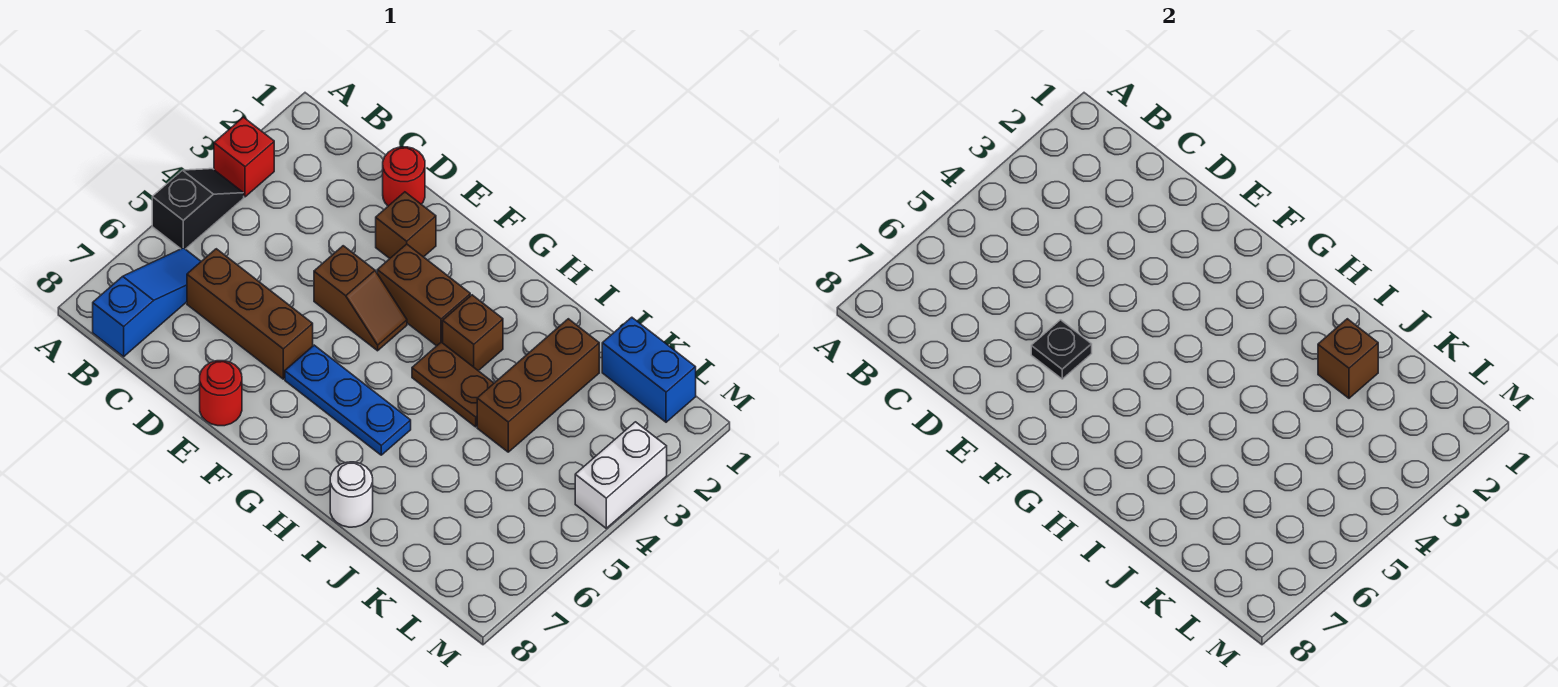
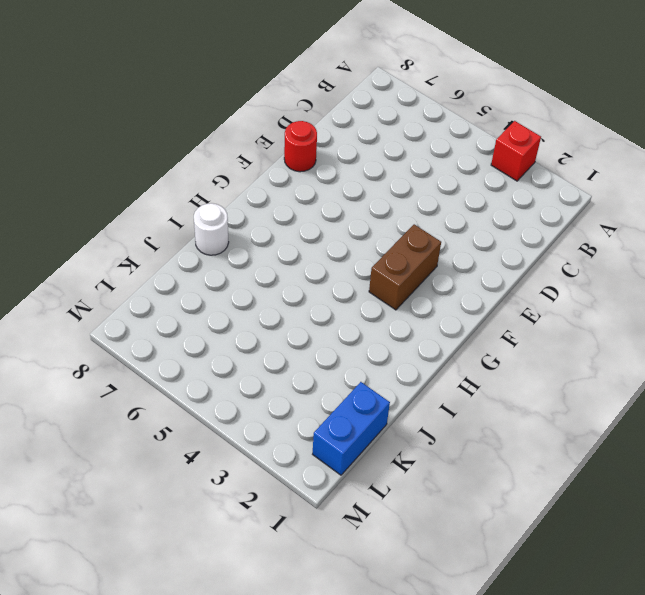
none -> black 1x2 slope [152,169,244,249]
none -> blue 1x3 slope [93,248,201,357]
none -> brown 1x3 brick [187,249,313,379]

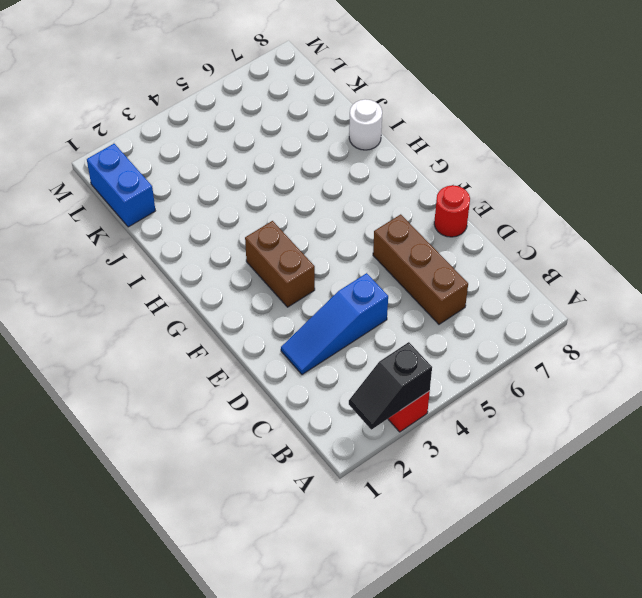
black 1x2 slope [349,342,432,430] -> black 1x2 slope moved to [152,169,244,249]
blue 1x3 slope [281,273,388,375] -> blue 1x3 slope moved to [93,248,201,357]
none -> red 1x1 round brick [383,147,425,206]
none -> brown 1x1 brick [376,192,436,258]
none -> brown 1x2 slope [314,246,407,351]

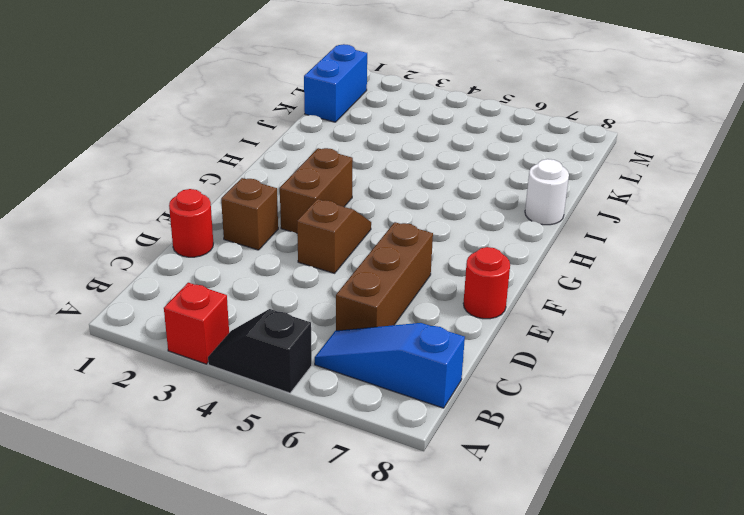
none -> blue 1x3 plate [285,345,411,455]
none -> brown 1x1 brick [443,295,503,371]
none -> brown 1x2 plate [412,342,494,427]

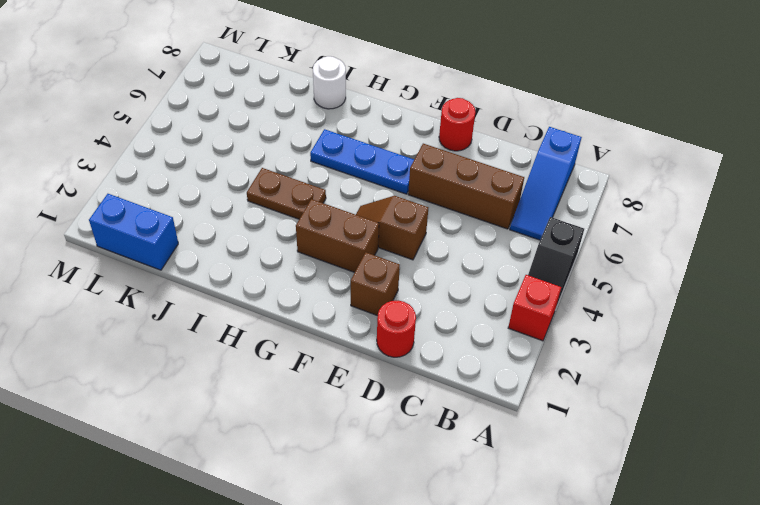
none -> brown 1x1 brick [443,295,503,371]
none -> brown 1x3 brick [477,319,599,452]
none -> white 1x2 brick [575,422,667,528]

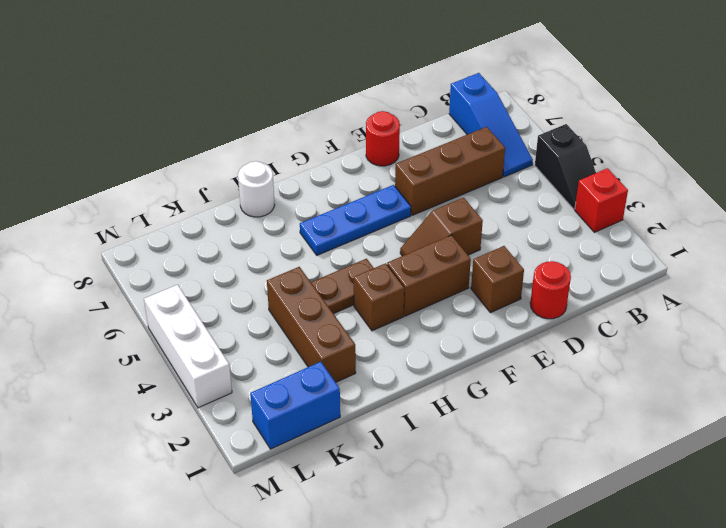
white 1x3 brick [144,285,232,408] -> white 1x2 brick [575,422,667,528]
none -> black 1x1 plate [1031,320,1092,379]
none -> brown 1x1 brick [1318,319,1378,398]

